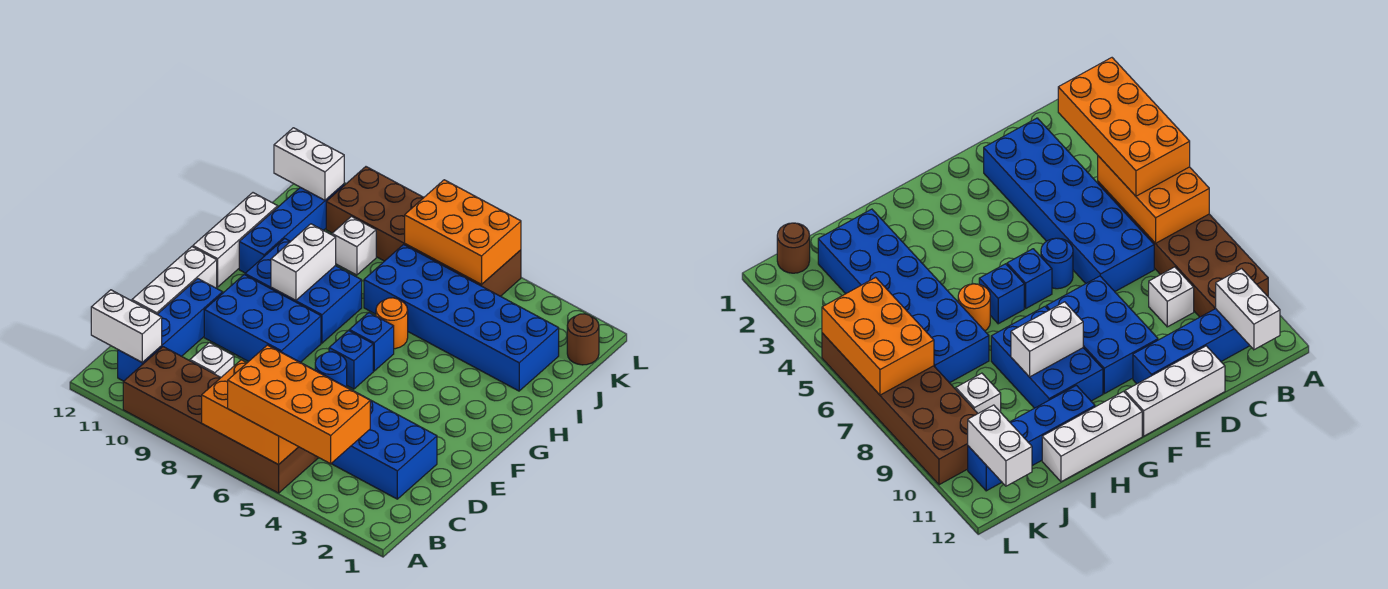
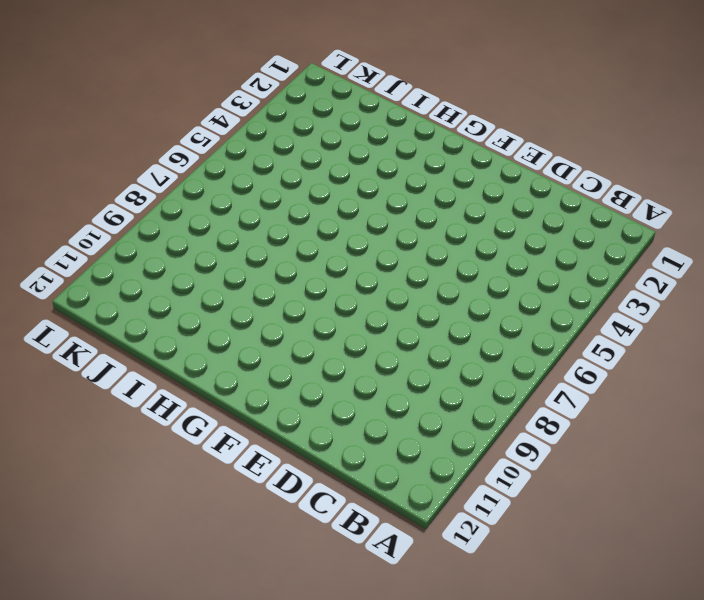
none -> brown 2x6 brick [123,347,318,493]
none -> blue 1x4 brick [118,279,223,381]
none -> blue 2x6 brick [283,353,437,499]

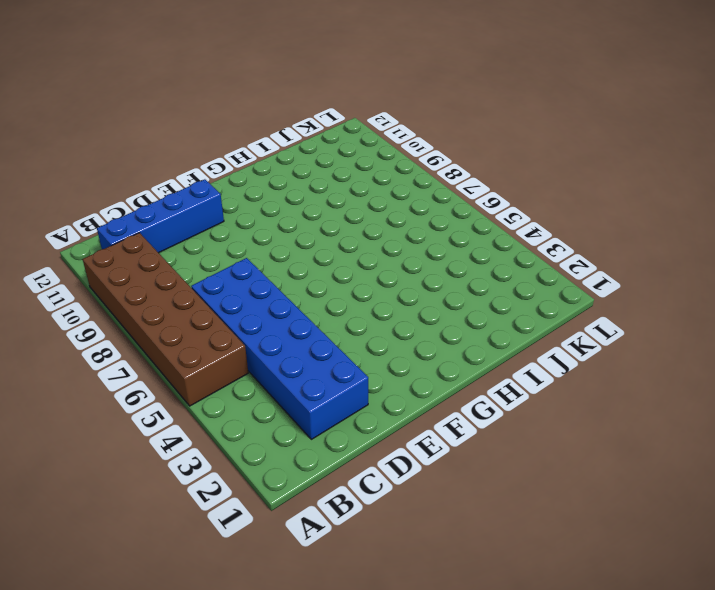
none -> white 1x1 brick [190,343,234,377]
none -> white 1x3 brick [132,247,217,314]
none -> blue 1x1 round brick [315,352,347,387]

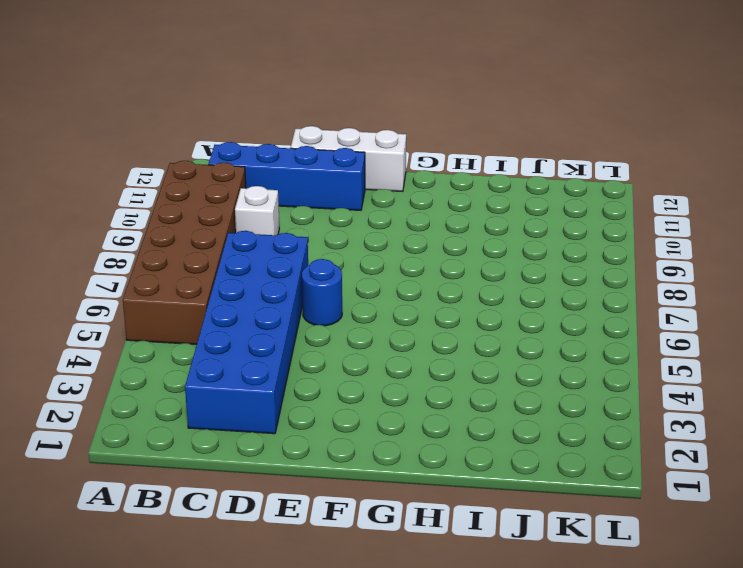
none -> blue 2x3 brick [204,275,321,362]
none -> blue 1x1 brick [329,331,373,389]
none -> blue 1x1 brick [349,313,394,371]

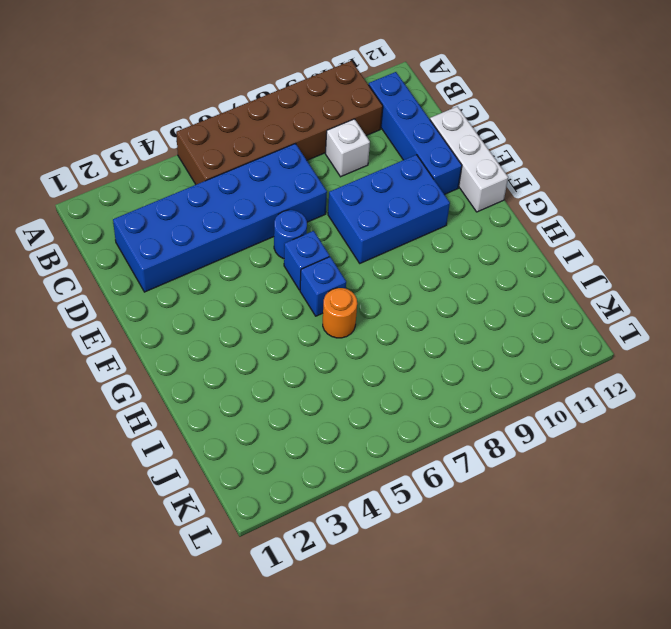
none -> blue 2x3 brick [245,239,362,343]
none -> white 1x3 brick [193,193,278,287]
none -> blue 1x4 brick [239,184,344,273]

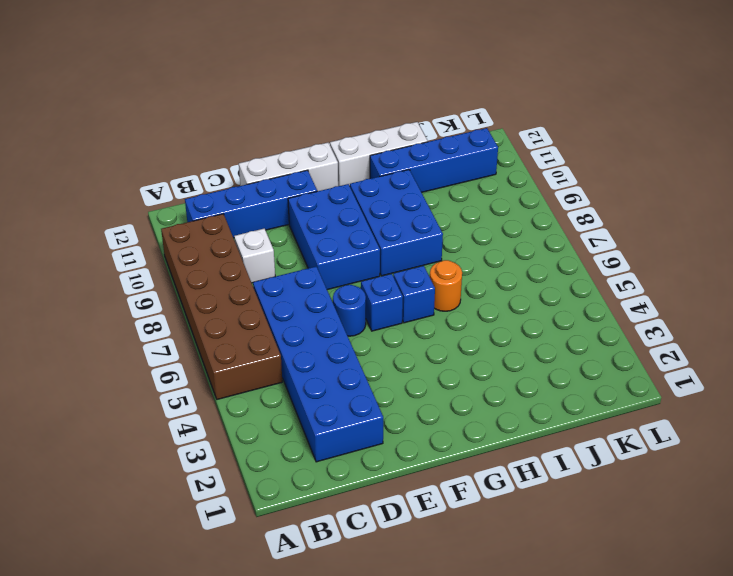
none -> blue 2x6 brick [364,245,559,391]
none -> white 1x1 brick [332,217,376,275]
none -> brown 1x1 round brick [567,314,599,365]

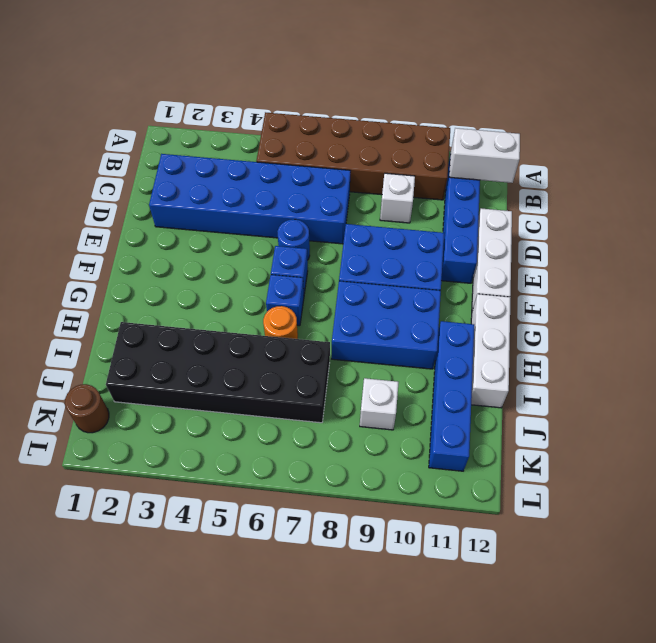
black 2x6 brick [106,322,330,423] -> blue 2x6 brick [364,245,559,391]
none -> brown 2x6 brick [326,167,521,296]
none -> orange 2x3 brick [202,360,298,465]
none -> white 1x2 brick [271,224,336,300]

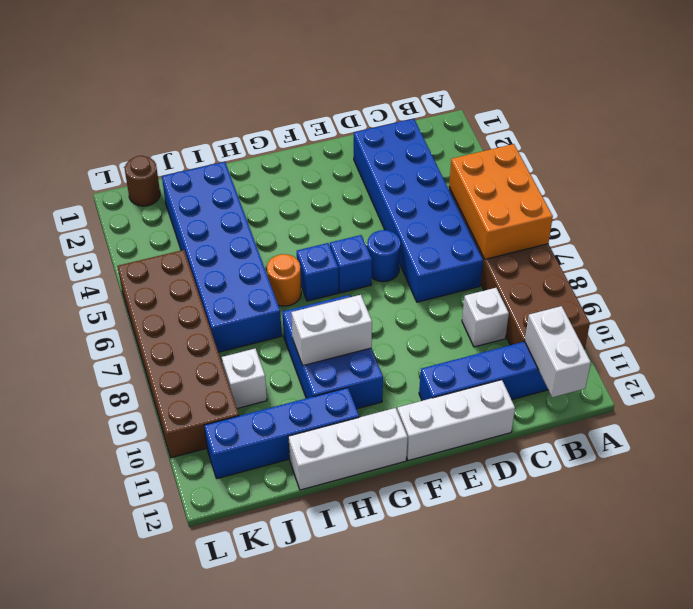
none -> blue 2x3 brick [204,275,321,362]
none -> orange 2x3 brick [405,180,521,285]
none -> white 1x2 brick [274,128,344,200]

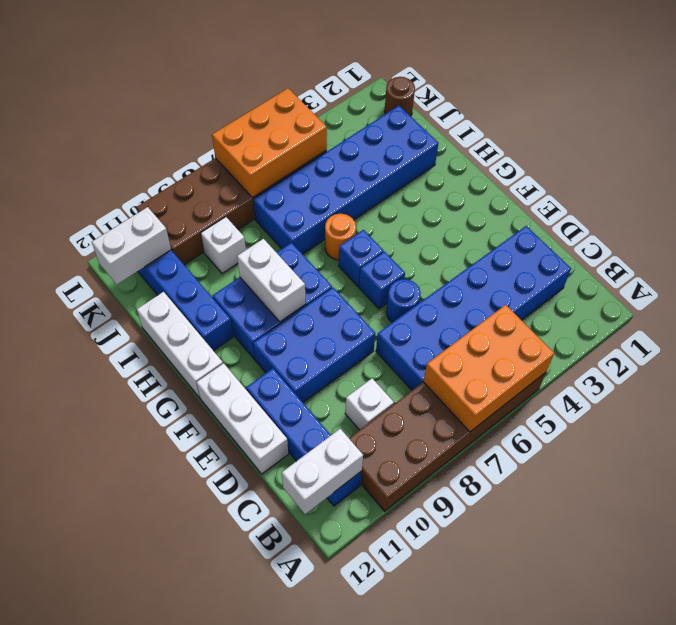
none -> orange 2x4 brick [228,345,370,464]

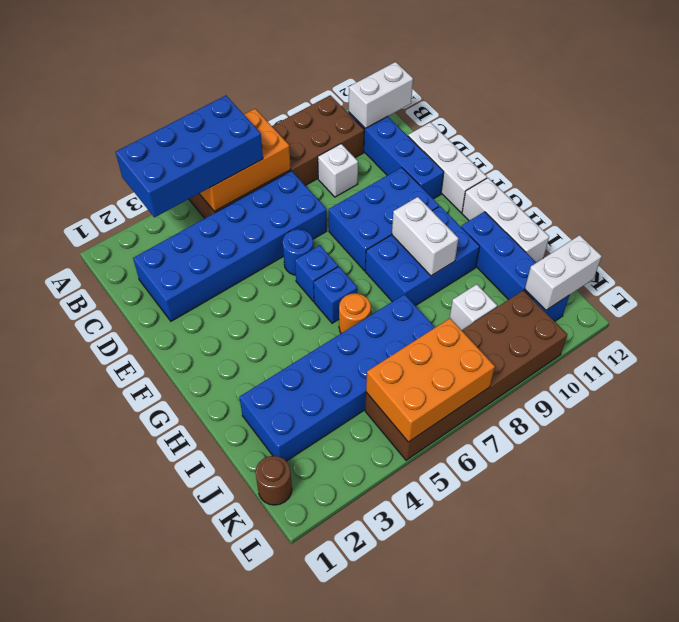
blue 2x4 brick [116,96,263,217] -> orange 2x4 brick [228,345,370,464]

